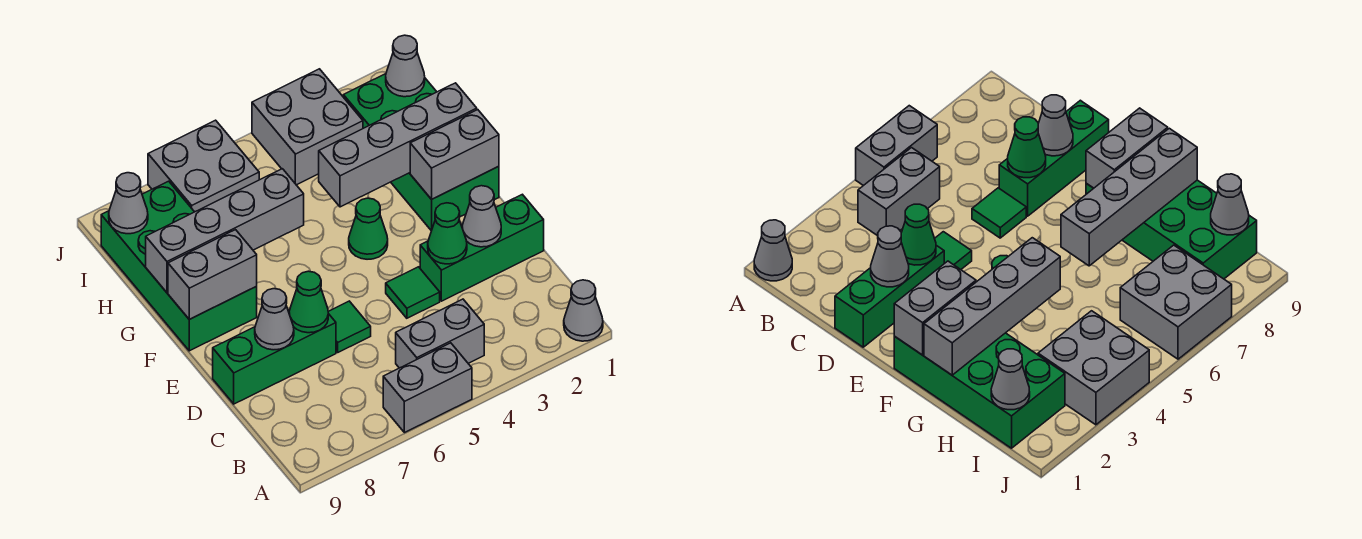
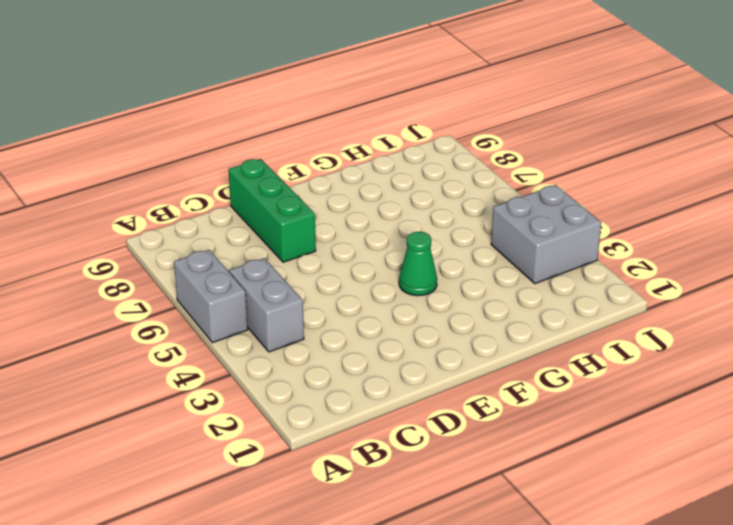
none -> grey 1x1 cone [564,280,603,341]
none -> green 1x3 brick [420,194,544,301]
none -> green 1x1 tile [386,267,440,318]

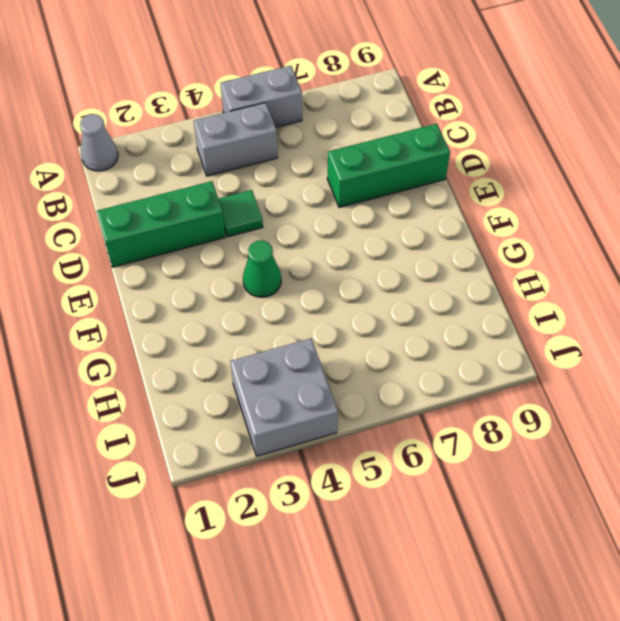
none -> green 1x1 tile [328,301,371,352]
none -> green 2x4 brick [343,74,499,231]
none -> green 2x4 brick [101,181,257,351]

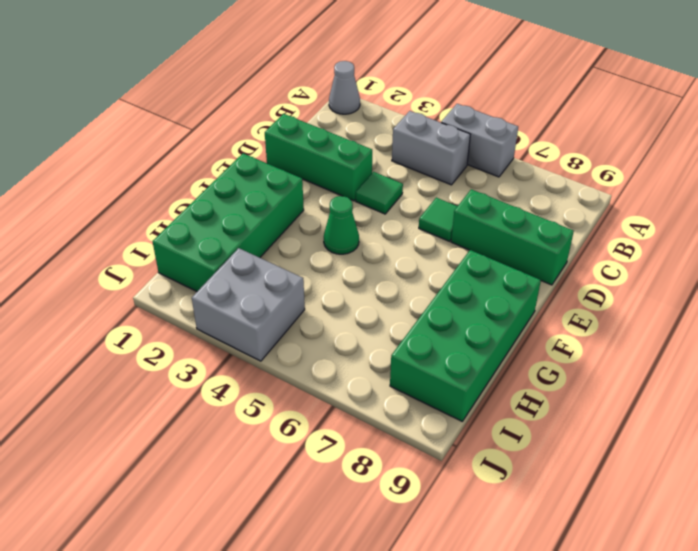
none -> grey 2x2 brick [148,120,259,212]
none -> grey 1x1 cone [462,186,501,247]
none -> green 1x1 cone [428,203,467,264]

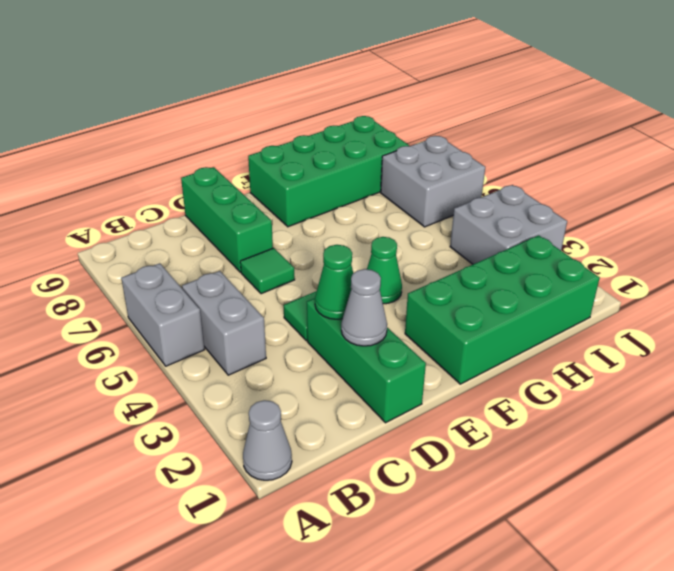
none -> green 1x1 cone [289,271,328,333]
none -> grey 1x1 cone [255,289,294,350]
none -> grey 1x2 brick [410,110,499,199]

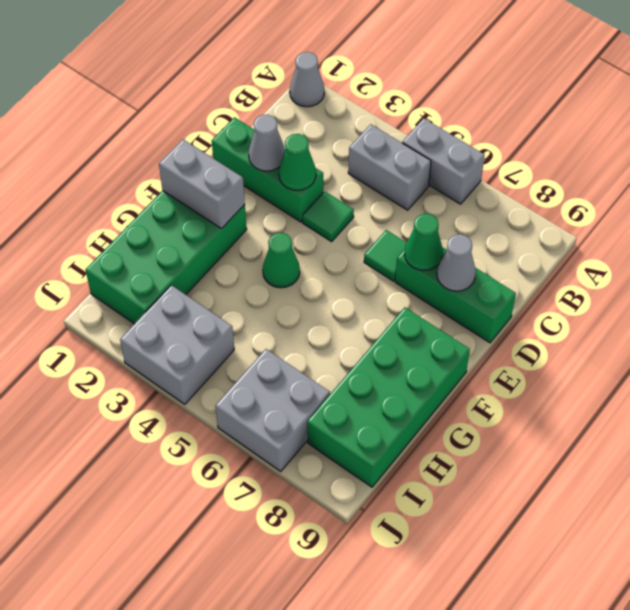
none -> grey 1x2 brick [168,230,257,319]
none -> grey 1x4 brick [319,83,477,207]
none -> grey 1x4 brick [146,169,304,293]

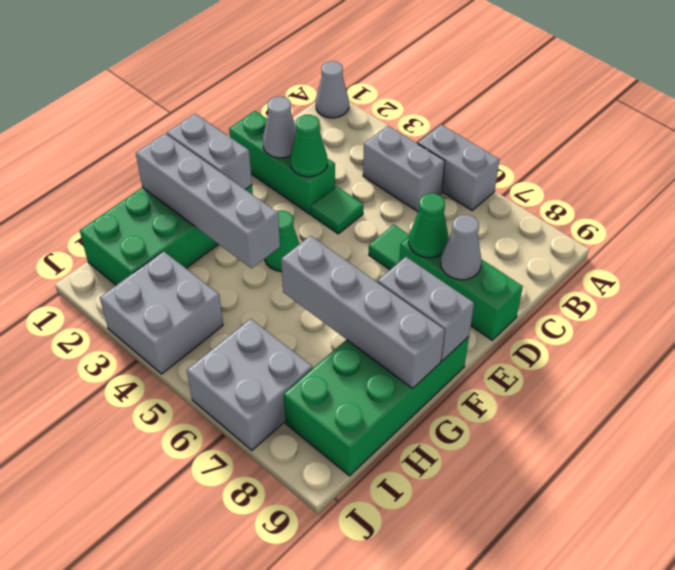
none -> grey 1x1 cone [386,35,425,97]
none -> grey 1x1 cone [109,173,148,234]

